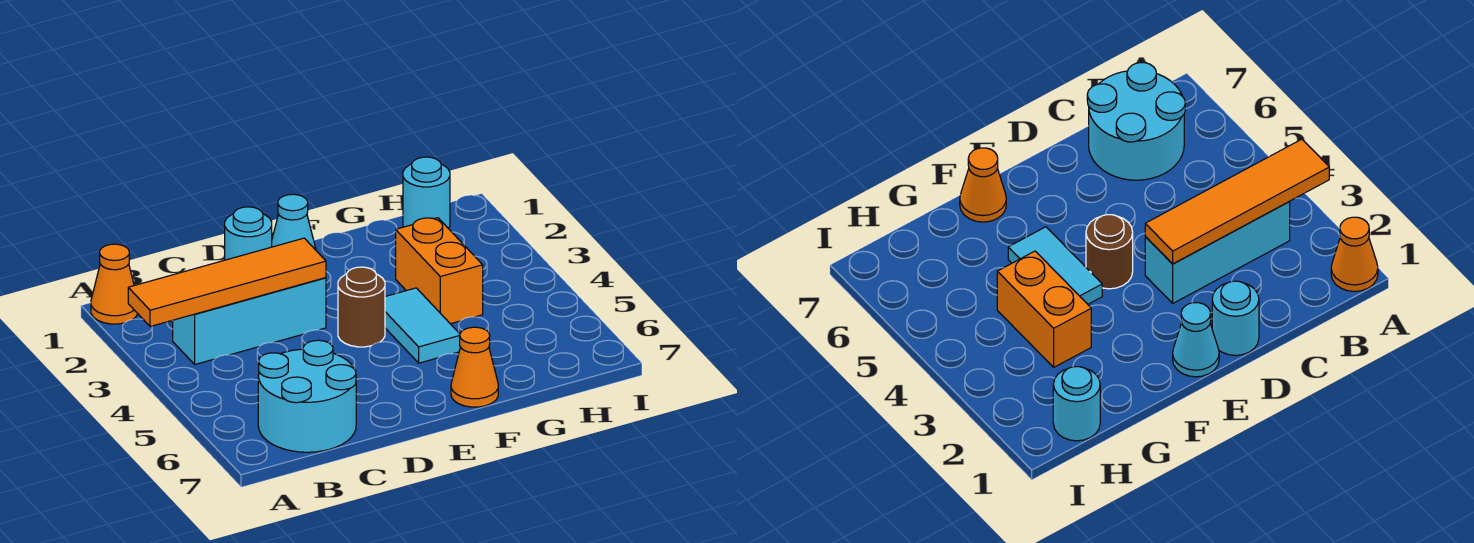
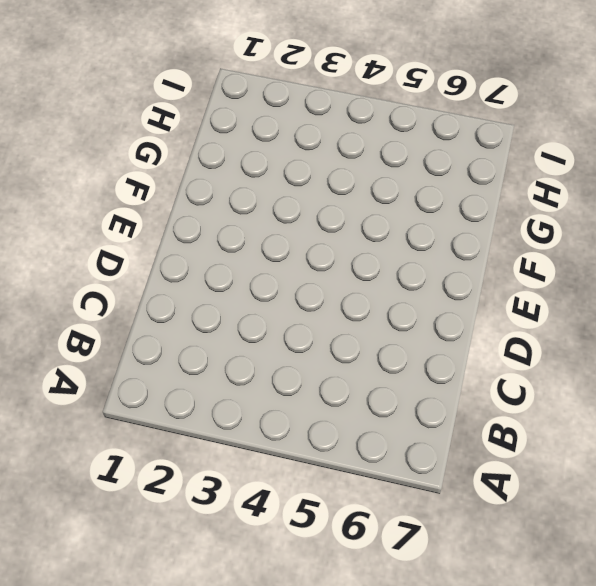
none -> orange 1x1 cone [91,244,138,324]
none -> cyan 1x3 brick [173,278,326,364]

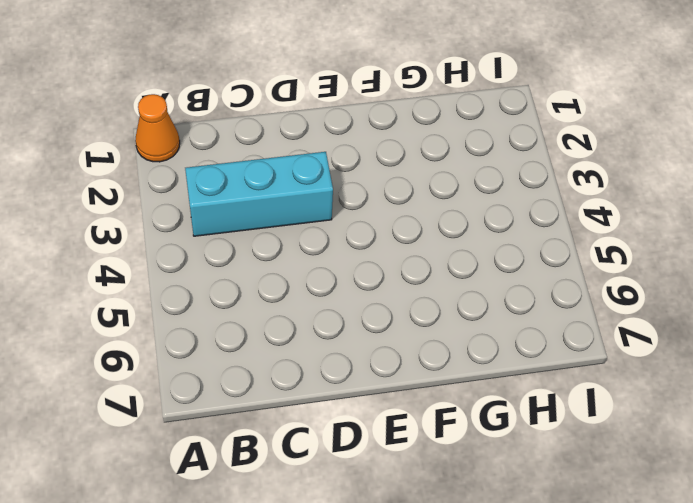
none -> cyan 2x2 round brick [258,340,356,452]
none -> cyan 1x1 round brick [225,207,272,260]

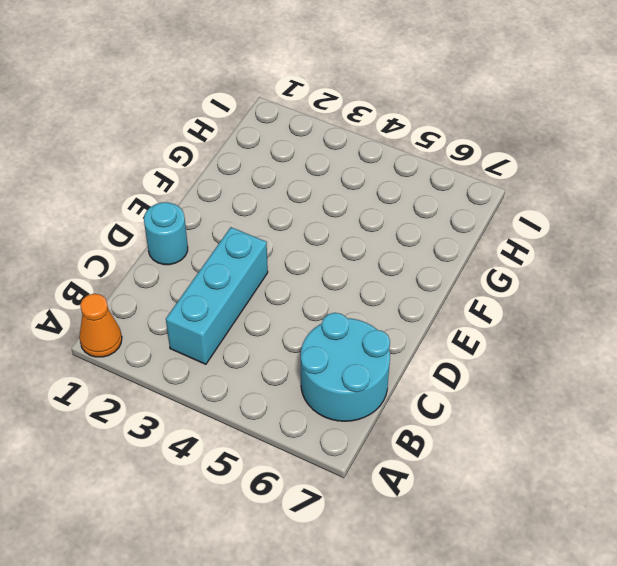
none -> cyan 1x1 cone [272,194,316,250]
none -> brown 1x1 round brick [338,267,385,347]

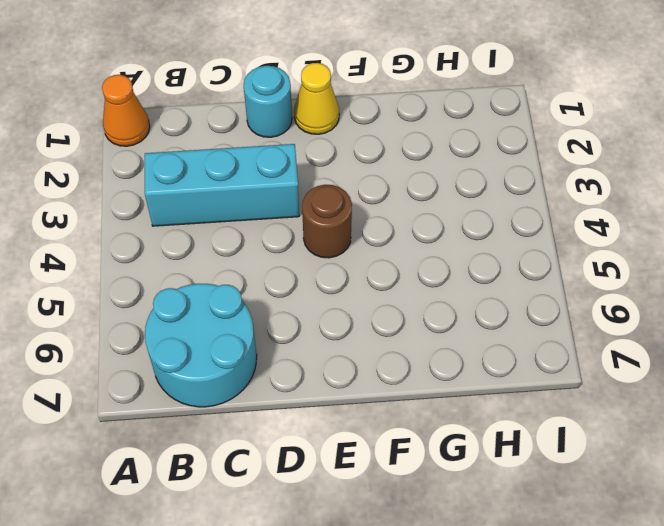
yellow 1x1 cone [294,63,339,134] -> cyan 1x1 cone [272,194,316,250]
none -> cyan 1x2 tile [385,288,460,363]
none -> orange 1x1 cone [451,327,498,407]

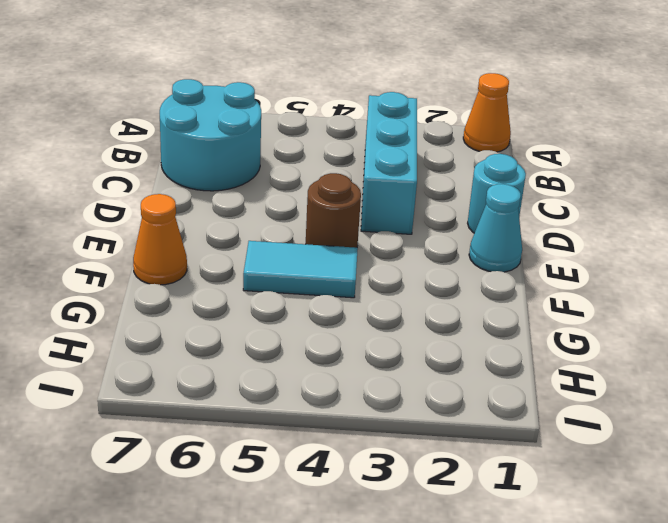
none -> orange 1x2 brick [396,218,483,324]
none -> cyan 1x1 round brick [403,157,450,229]

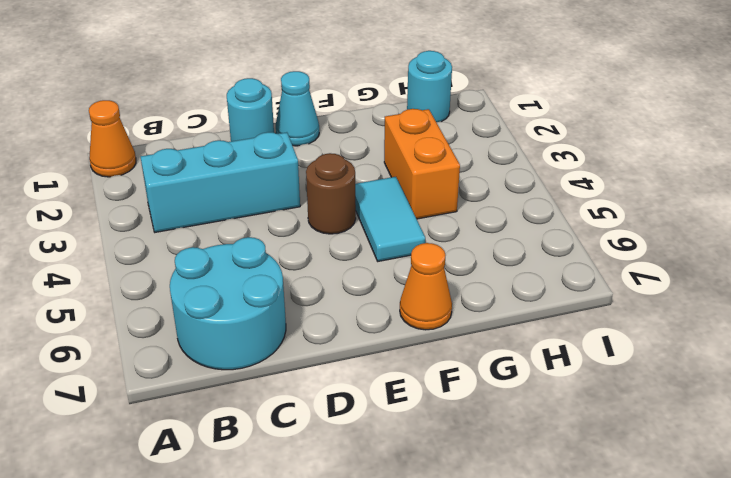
none -> orange 1x4 tile [128,238,326,327]

